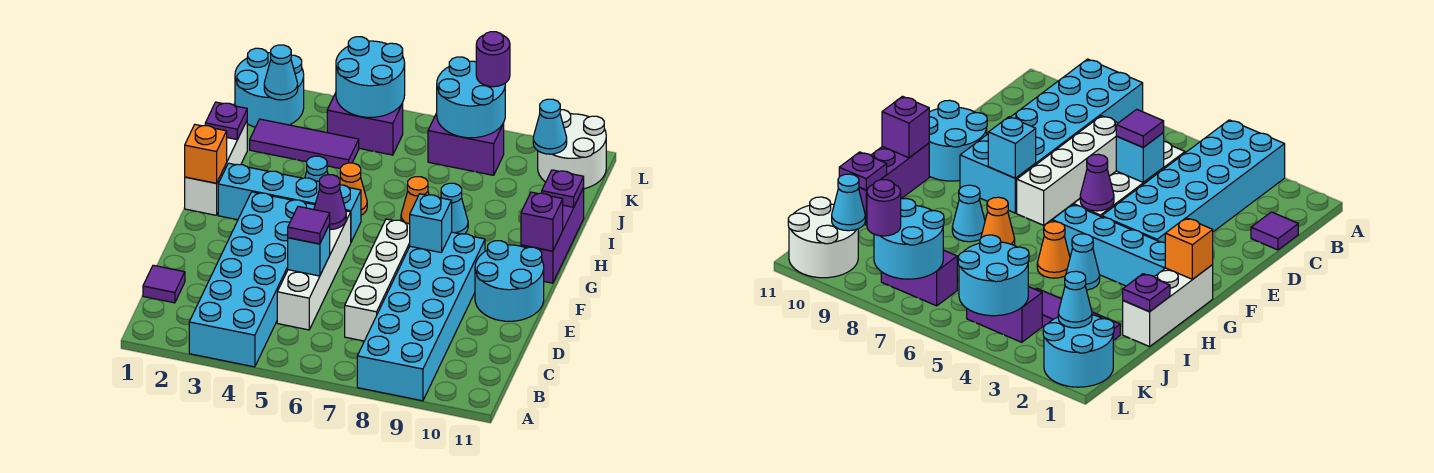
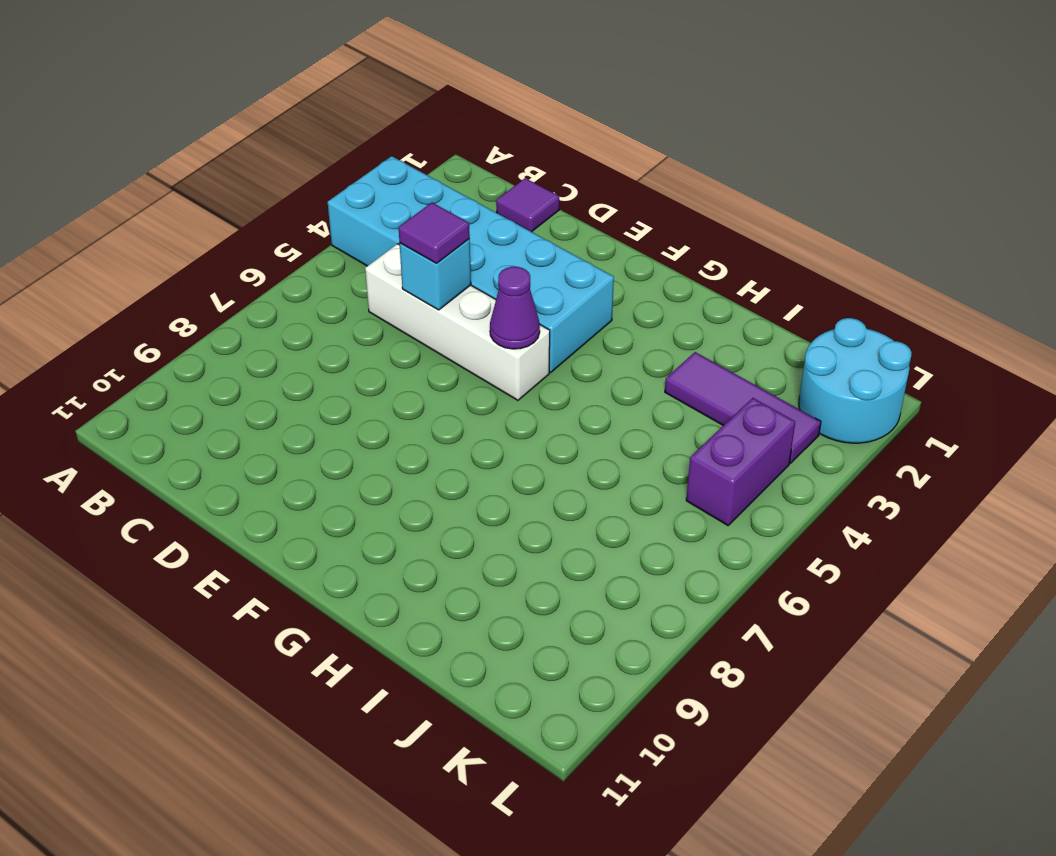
purple 1x3 tile [665,352,821,464] -> purple 1x3 tile turned to [250,119,359,168]
none -> cyan 2x6 brick [357,232,485,401]
none -> white 1x4 brick [345,219,410,341]
none -> cyan 2x2 round brick [475,241,544,321]
none -> white 1x3 brick [185,121,247,215]

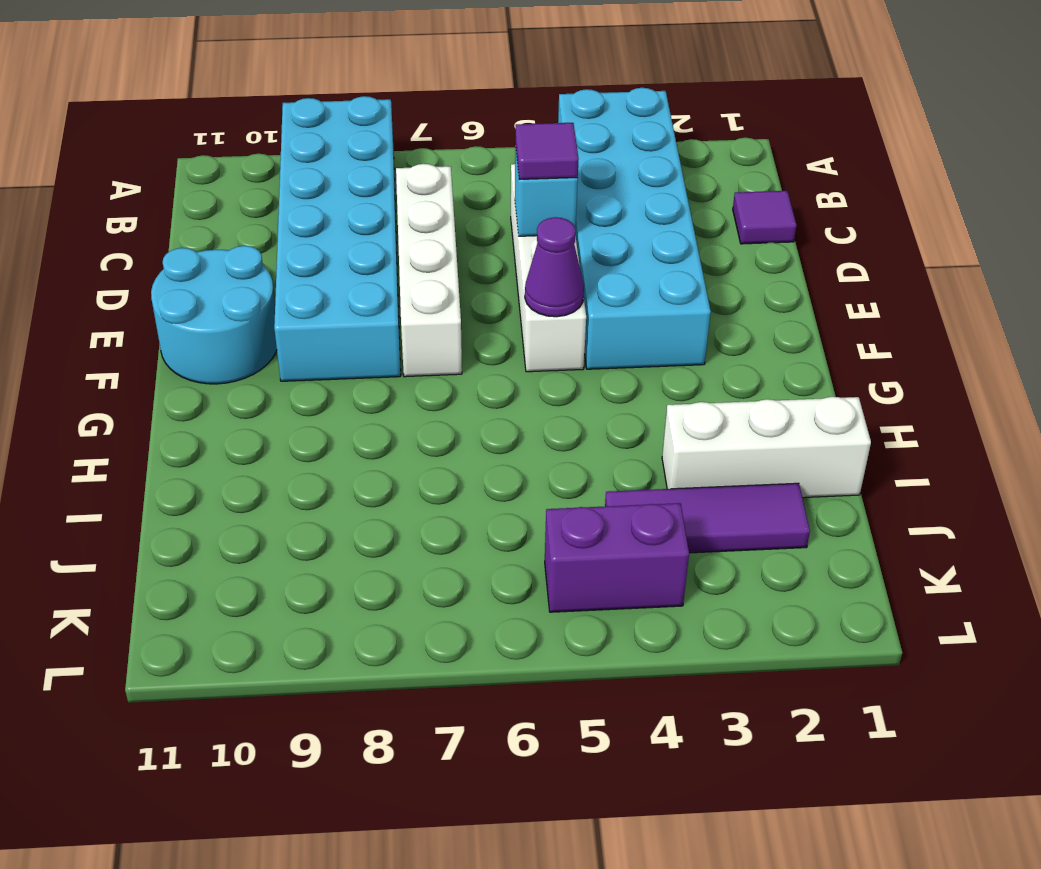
white 1x3 brick [662,397,871,498] -> white 1x3 brick turned to [185,121,247,215]
none -> cyan 1x4 brick [218,163,361,242]
none -> purple 1x3 brick [521,188,584,283]
none -> cyan 1x1 cone [305,156,328,181]
none -> orange 1x1 cone [340,163,367,215]

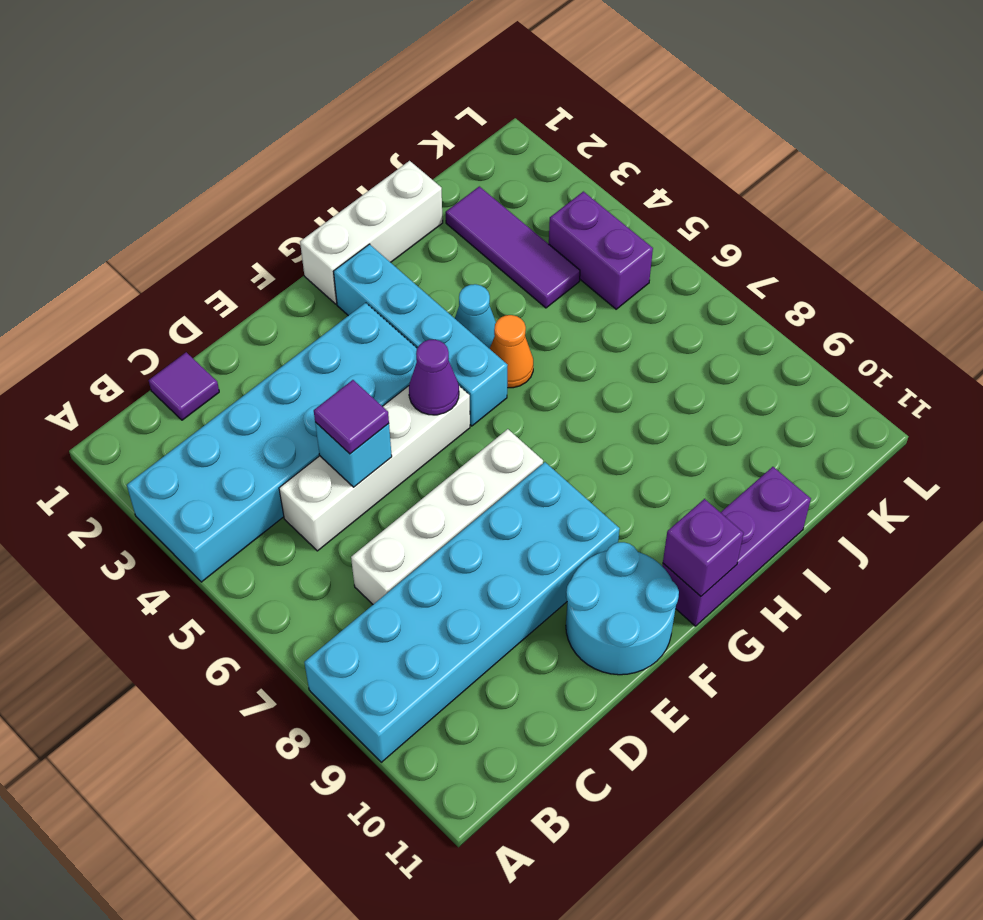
none -> orange 1x1 cone [401,177,429,224]
none -> cyan 1x1 cone [441,183,468,234]
none -> cyan 2x2 round brick [235,48,304,127]
none -> purple 1x2 brick [428,113,504,175]

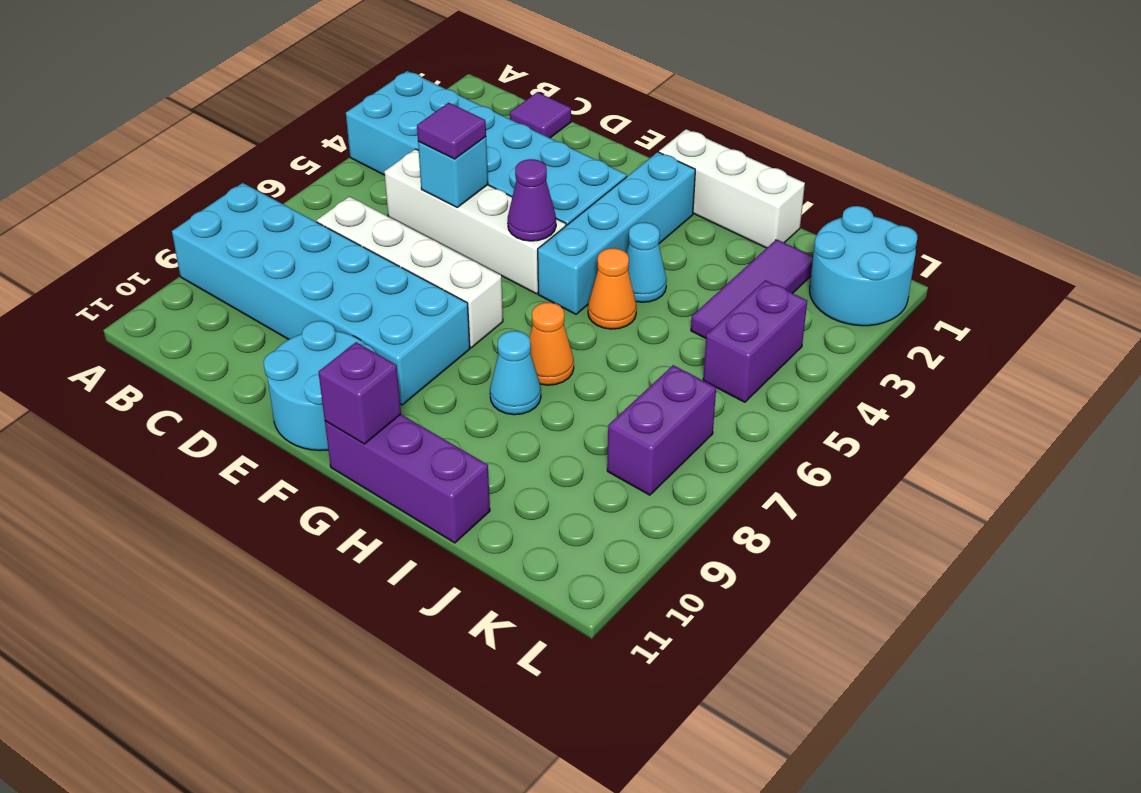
none -> white 2x2 round brick [538,110,606,189]
none -> cyan 1x1 brick [410,194,452,253]
none -> orange 1x1 brick [185,125,227,183]
none -> purple 1x1 plate [205,102,247,139]

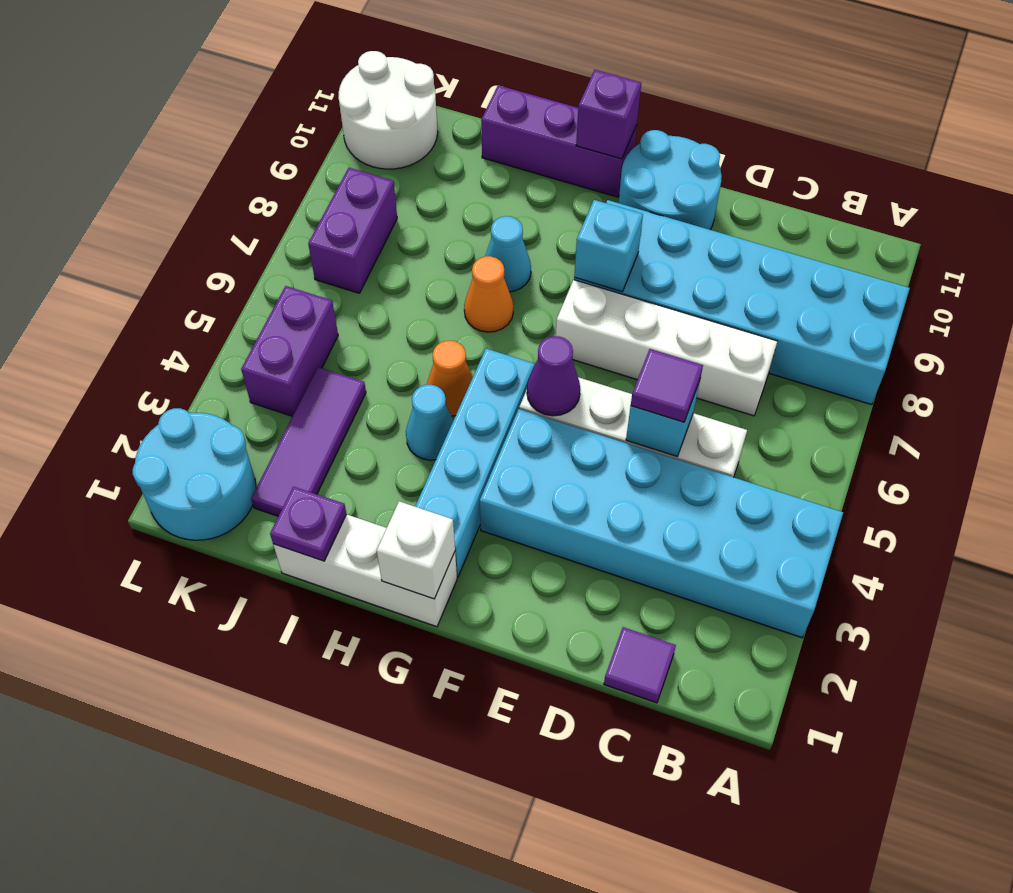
white 1x1 brick [377,501,455,599] -> orange 1x1 brick [185,125,227,183]
none -> purple 1x1 plate [542,170,584,207]
none -> cyan 1x1 cone [264,45,298,100]
none -> cyan 2x2 round brick [336,37,405,117]
none -> cyan 2x2 round brick [437,57,505,138]

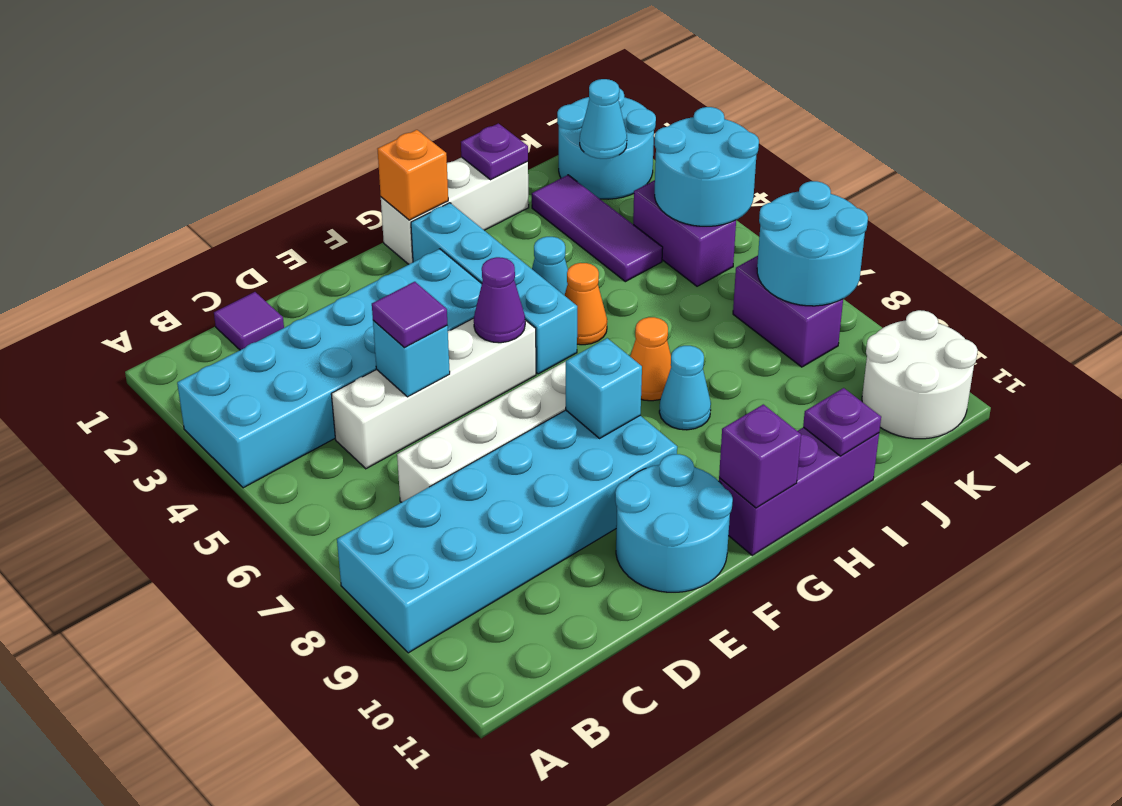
none -> cyan 1x1 cone [533,99,567,154]
none -> purple 1x1 round brick [476,32,510,87]

